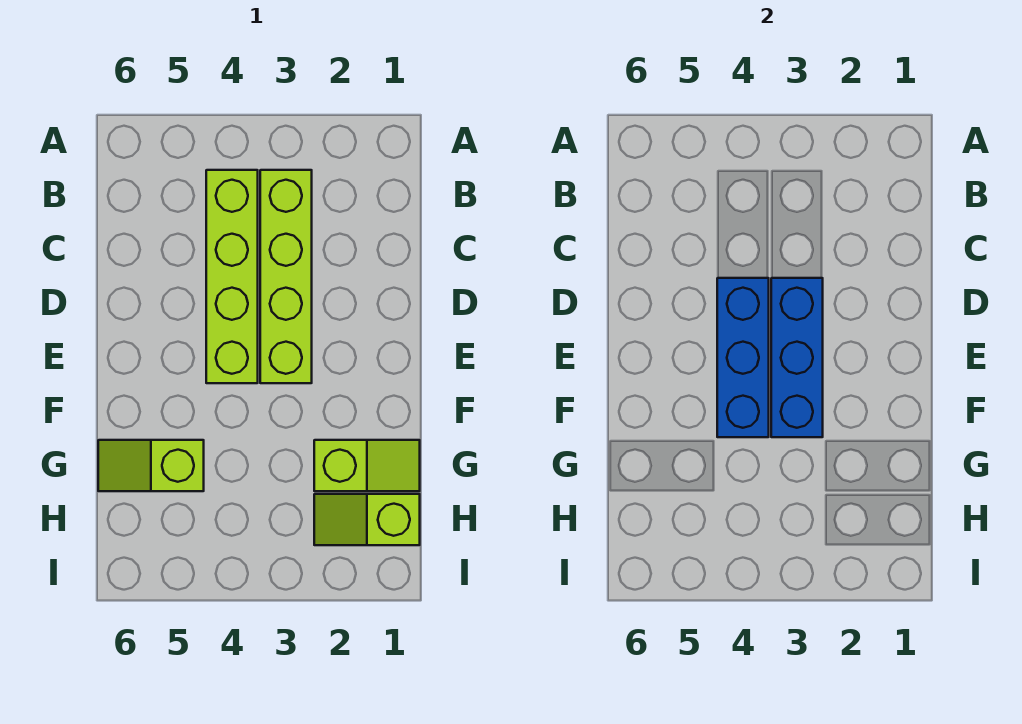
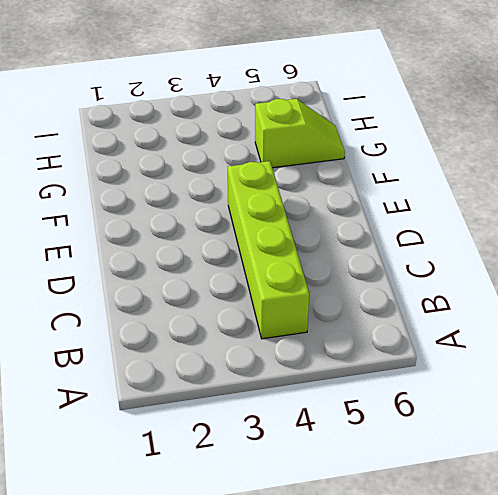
none -> lime 1x4 brick [260,170,312,383]
none -> lime 1x2 slope [314,440,420,491]

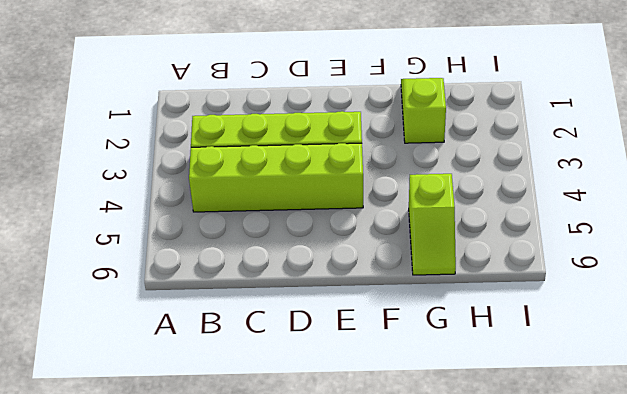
none -> lime 1x2 slope [314,494,420,545]
none -> blue 1x3 brick [771,278,823,437]

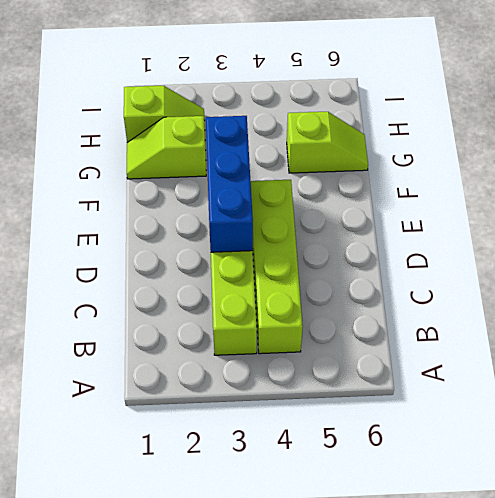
none -> blue 1x3 brick [717,278,769,437]

